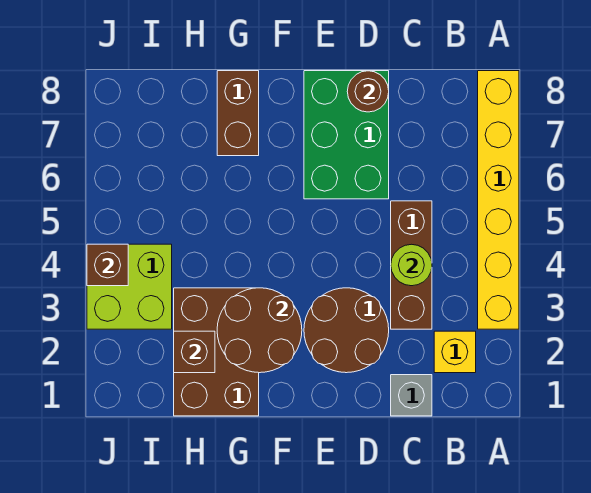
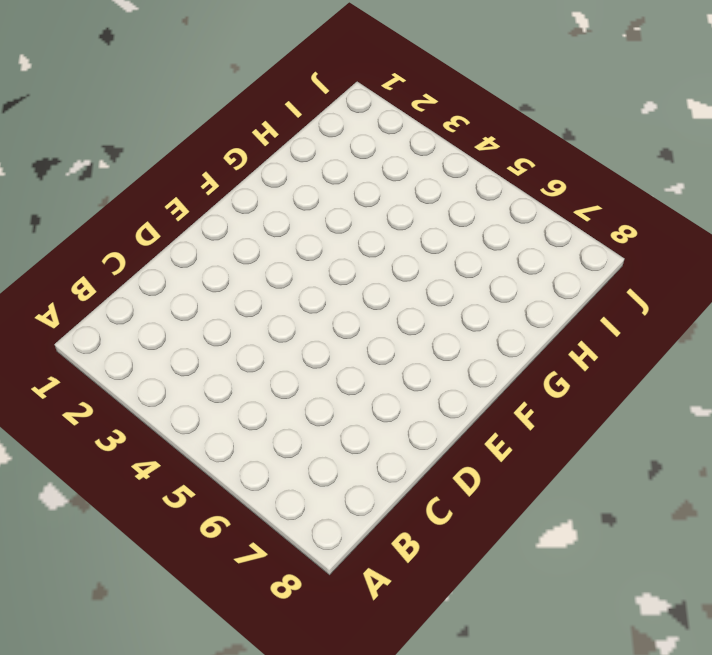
none -> yellow 1x6 brick [478,71,519,329]
none -> yellow 1x1 brick [434,331,476,373]
none -> grey 1x1 brick [391,375,432,416]

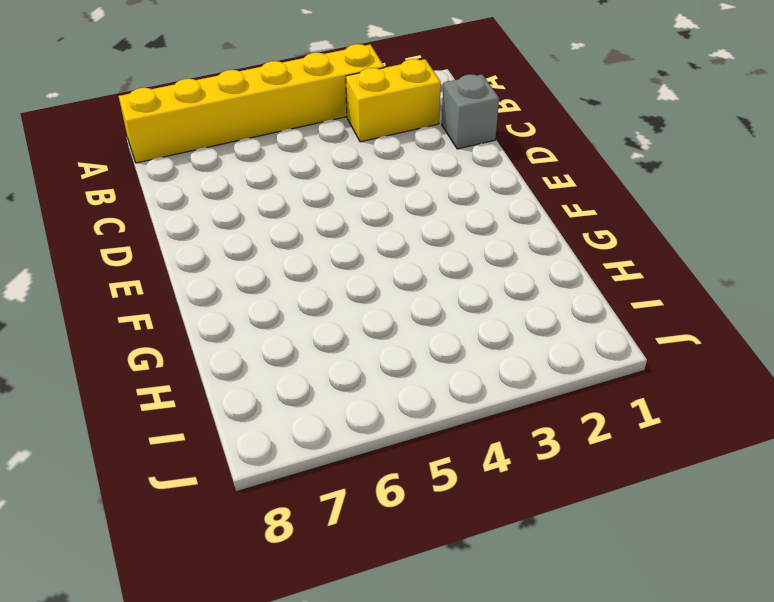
yellow 1x2 brick [346,59,441,142] -> yellow 1x1 brick [434,331,476,373]
none -> brown 1x3 brick [391,201,432,329]
none -> brown 2x2 round brick [304,288,389,373]
none -> green 2x3 brick [304,71,389,199]

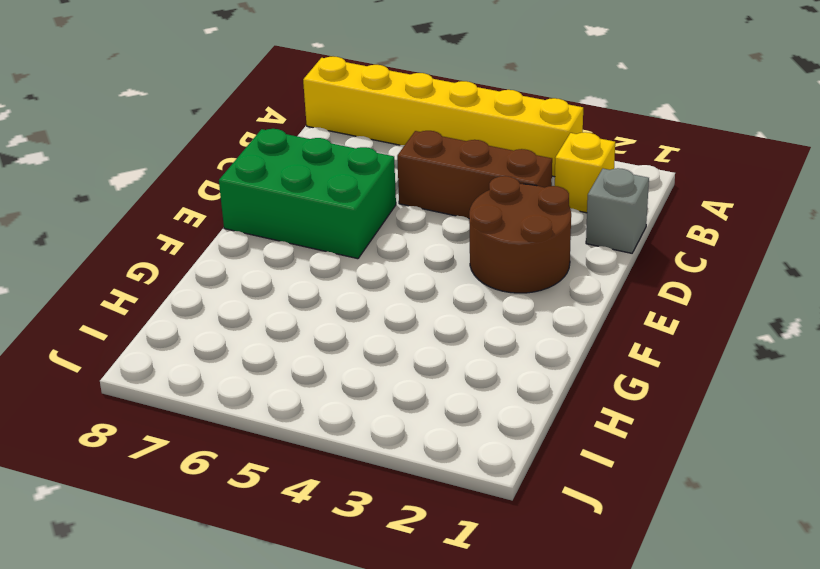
none -> brown 2x3 brick [174,288,259,416]
none -> brown 1x2 brick [217,71,259,156]
none -> lime 2x2 brick [87,244,172,329]

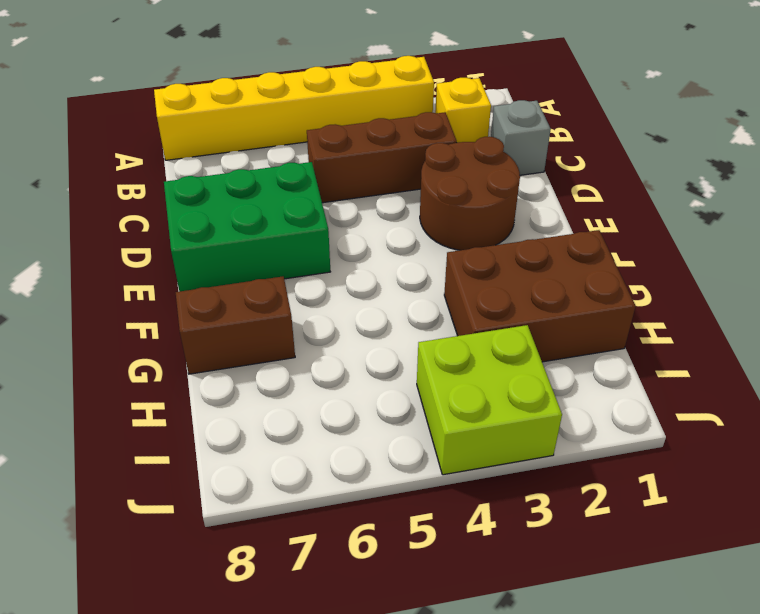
none -> lime 1x1 round brick [391,244,432,286]
none -> brown 1x1 round brick [347,71,389,112]
none -> brown 2x2 round brick [217,288,302,373]

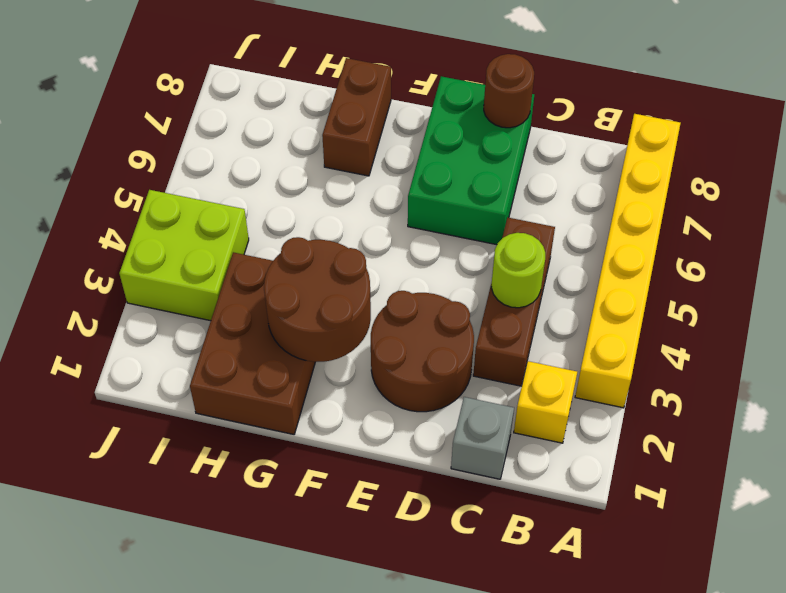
none -> brown 1x1 brick [174,331,215,373]
none -> brown 1x1 brick [87,244,128,286]

